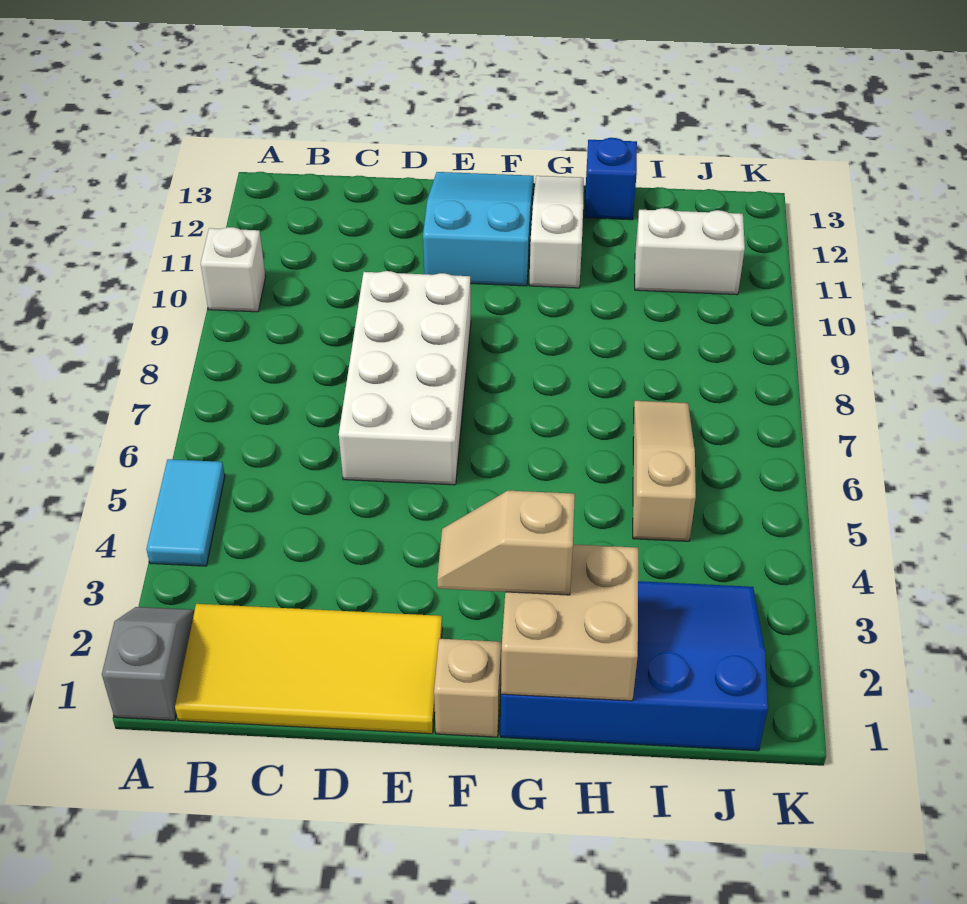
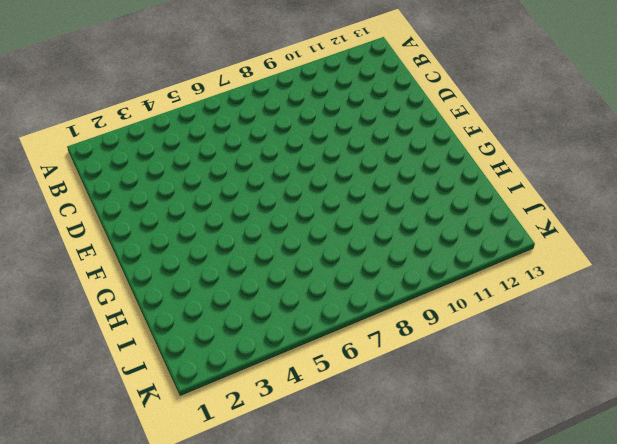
none -> grey 1x2 slope [102,607,195,720]
none -> cyan 1x2 tile [146,459,225,566]
none -> white 1x1 brick [201,227,266,312]

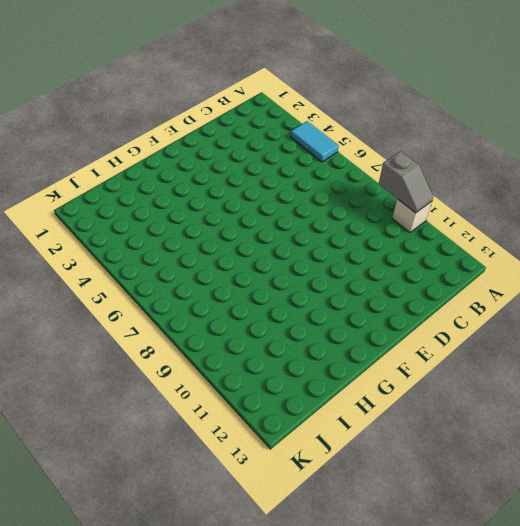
grey 1x2 slope [379,151,433,213] -> grey 1x2 slope moved to [102,607,195,720]
none -> yellow 2x4 tile [175,604,442,734]
none -> white 2x4 brick [339,271,471,485]
none -> cyan 2x3 slope [423,172,534,286]

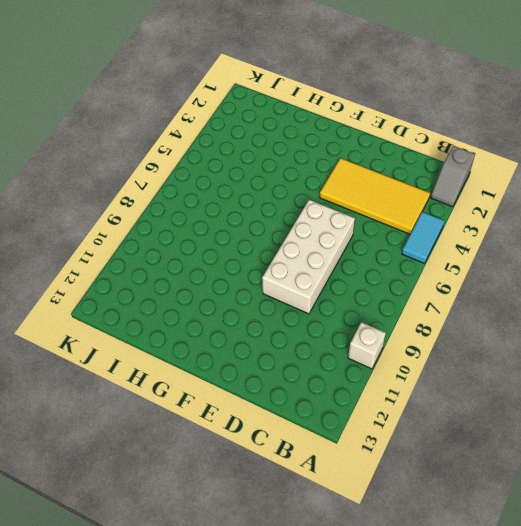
yellow 2x4 tile [320,158,430,234] -> yellow 2x4 tile moved to [175,604,442,734]
none -> cyan 2x3 slope [423,172,534,286]
none -> tan 1x1 brick [434,639,501,737]
none -> blue 3x4 slope [501,581,768,751]

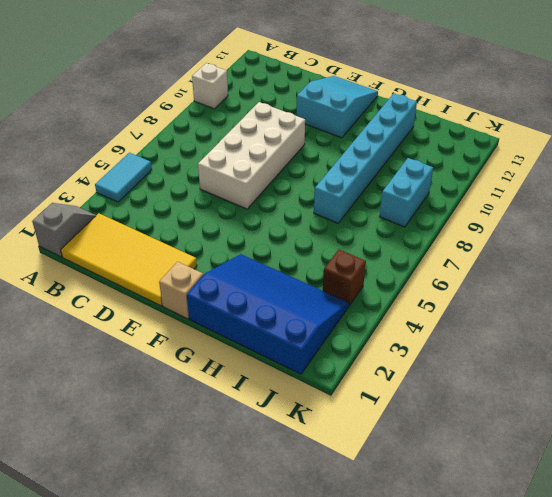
cyan 1x6 brick [314,93,417,223] -> none
brown 1x1 brick [323,250,366,306] -> none
cyan 1x2 brick [380,158,433,227] -> none
none -> white 1x3 slope [529,176,584,288]
none -> blue 1x1 brick [585,138,637,220]
none -> tan 1x3 slope [633,401,696,541]

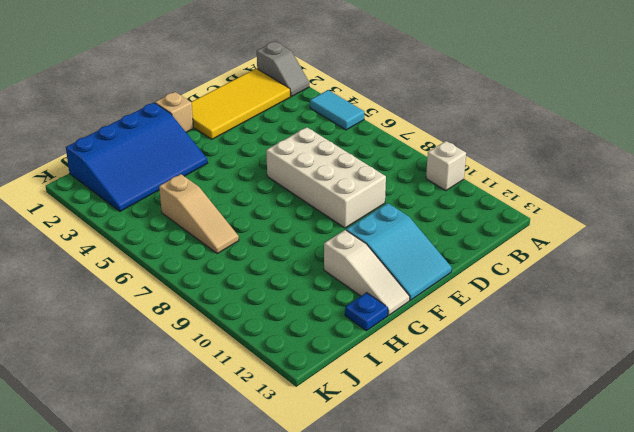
blue 1x1 plate [345,293,388,331] -> blue 1x1 brick [585,138,637,220]
none -> white 1x2 brick [635,208,745,295]
none -> tan 2x2 brick [501,544,638,701]
none -> tan 1x2 slope [437,491,575,595]

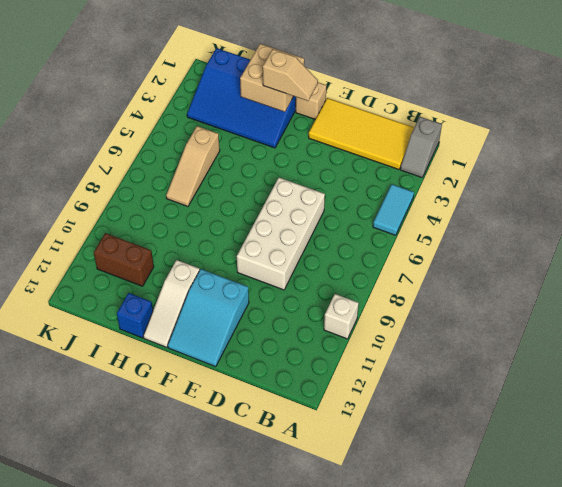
brown 1x2 brick [94,233,154,286] -> white 1x2 brick [635,208,745,295]

